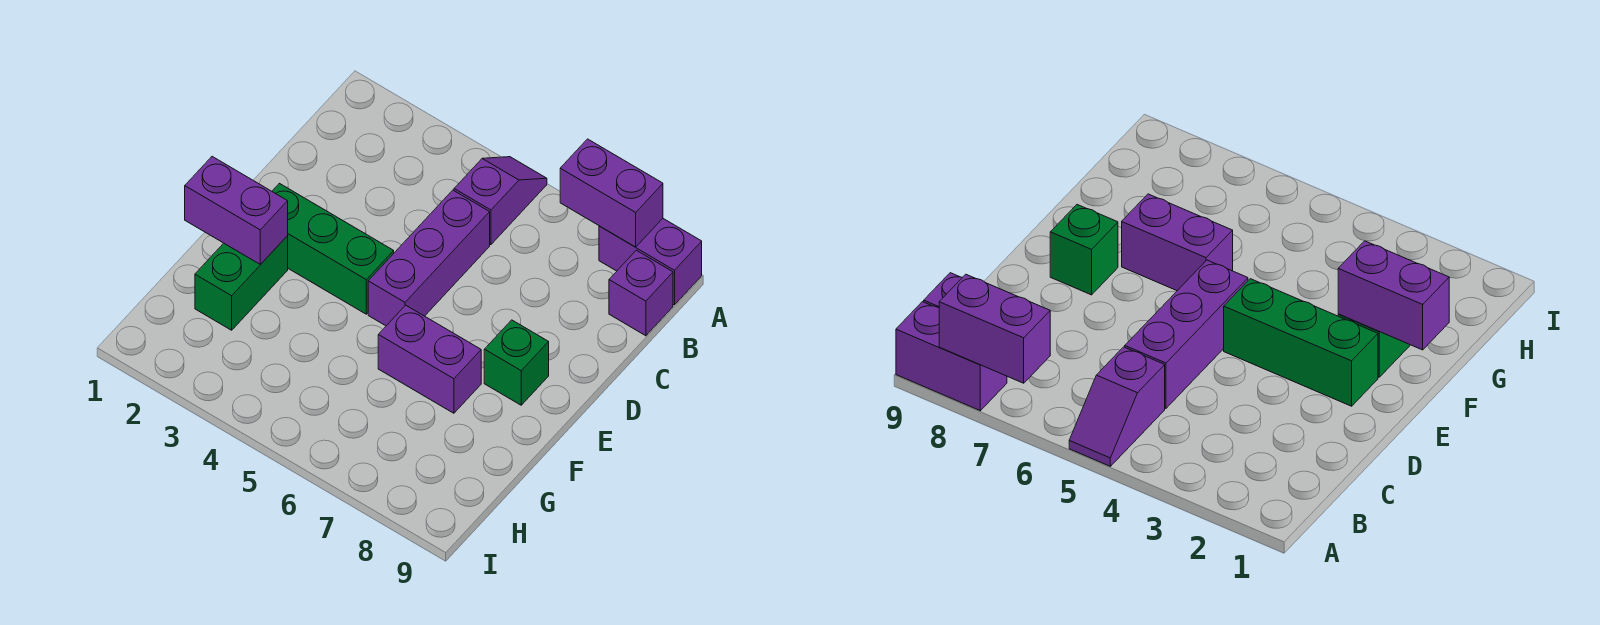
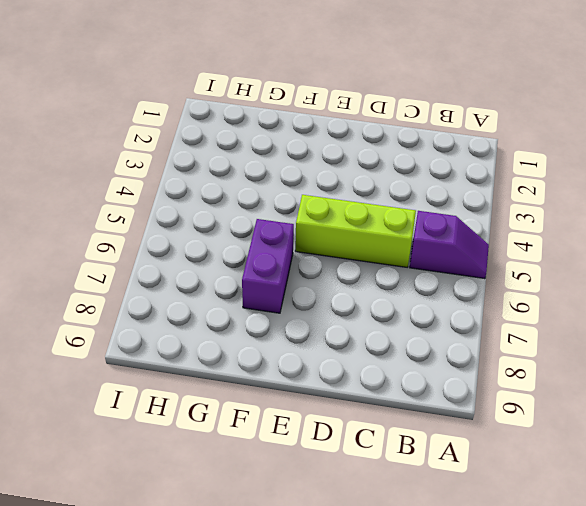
lime 1x3 brick [295,195,416,267] -> purple 1x3 brick [368,190,490,326]
none -> purple 1x2 brick [599,219,702,305]
none -> purple 1x1 brick [609,250,673,336]

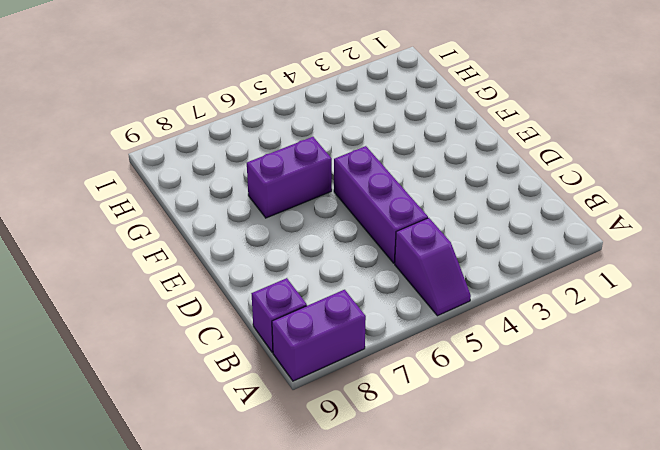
none -> green 1x3 brick [272,183,394,314]
none -> green 1x1 brick [484,320,549,405]

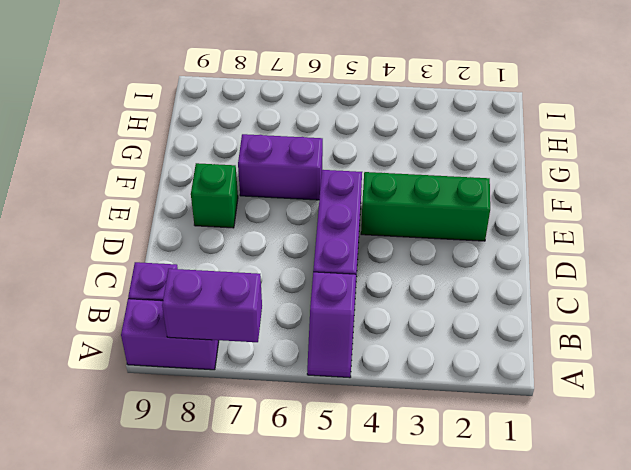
none -> green 1x2 brick [195,236,288,330]
none -> purple 1x2 brick [185,157,288,265]

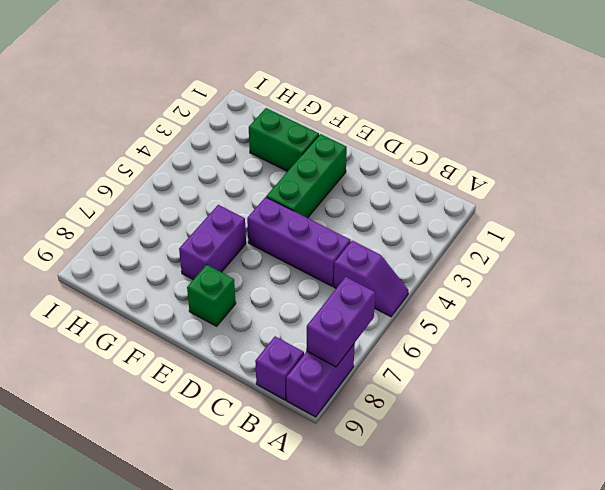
none -> purple 1x2 brick [185,157,288,265]

